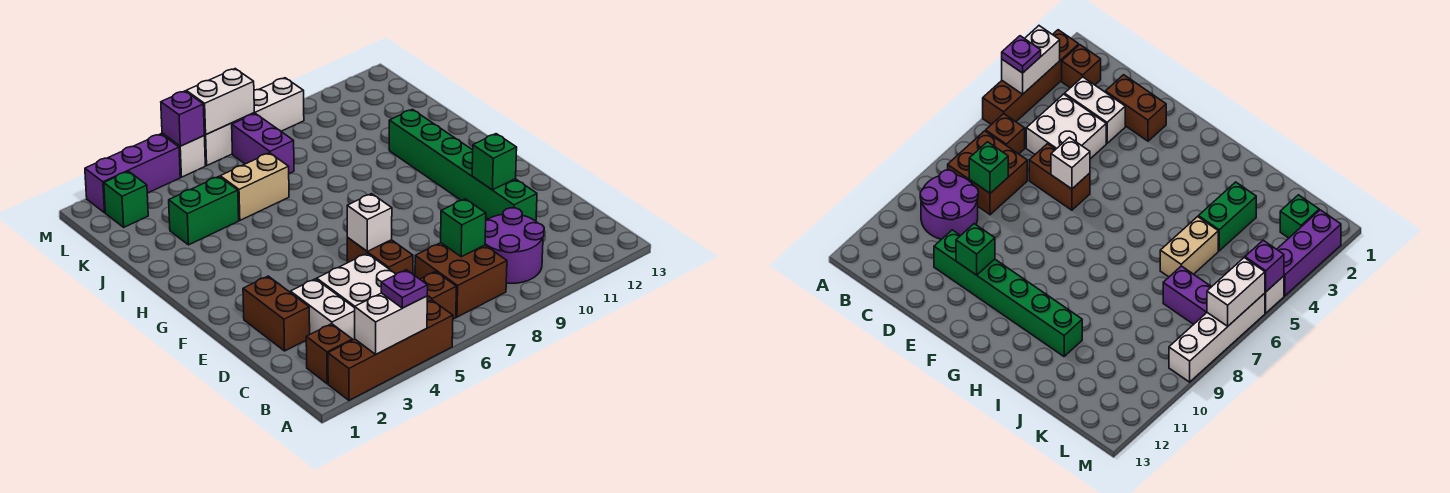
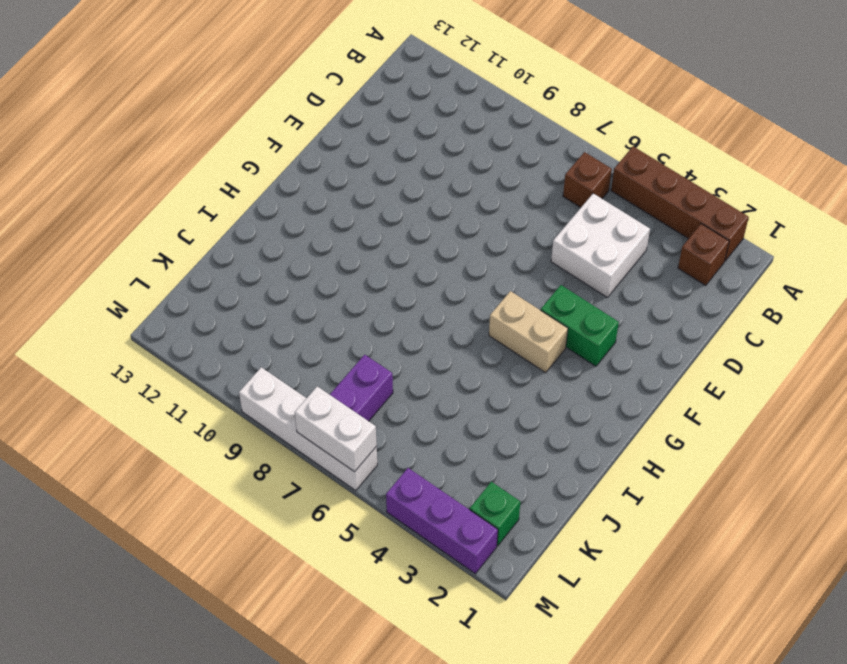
green 1x2 brick [541,285,619,366] -> green 1x2 brick moved to [169,177,239,245]
tan 1x2 brick [489,291,568,373] -> tan 1x2 brick moved to [220,153,289,220]
none -> brown 2x2 brick [415,243,507,317]
none -> purple 2x2 round brick [485,208,544,283]
none -> white 1x2 brick [290,279,355,340]

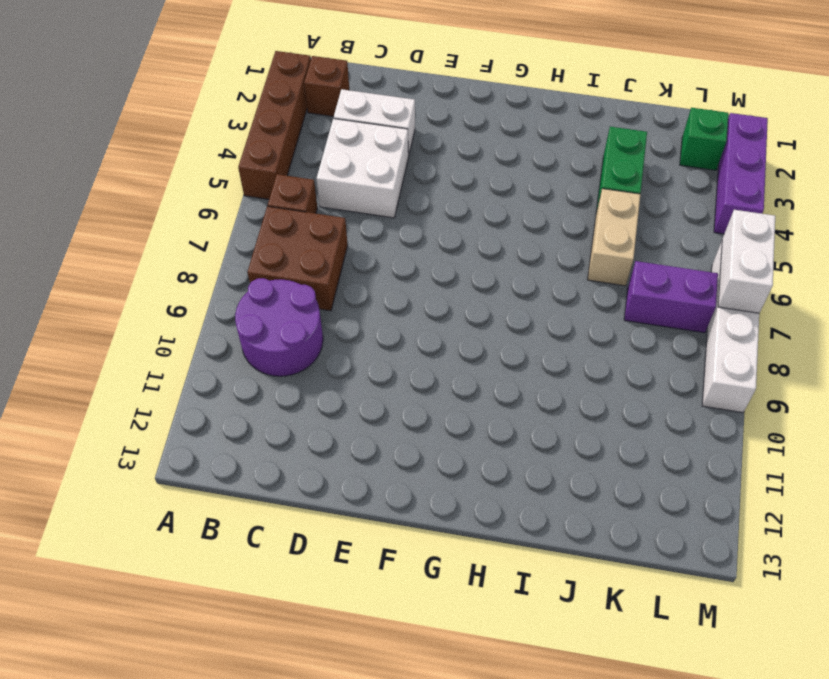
none -> brown 1x2 brick [243,276,310,351]
none -> brown 1x2 brick [347,237,413,274]
none -> green 1x6 brick [389,109,537,221]

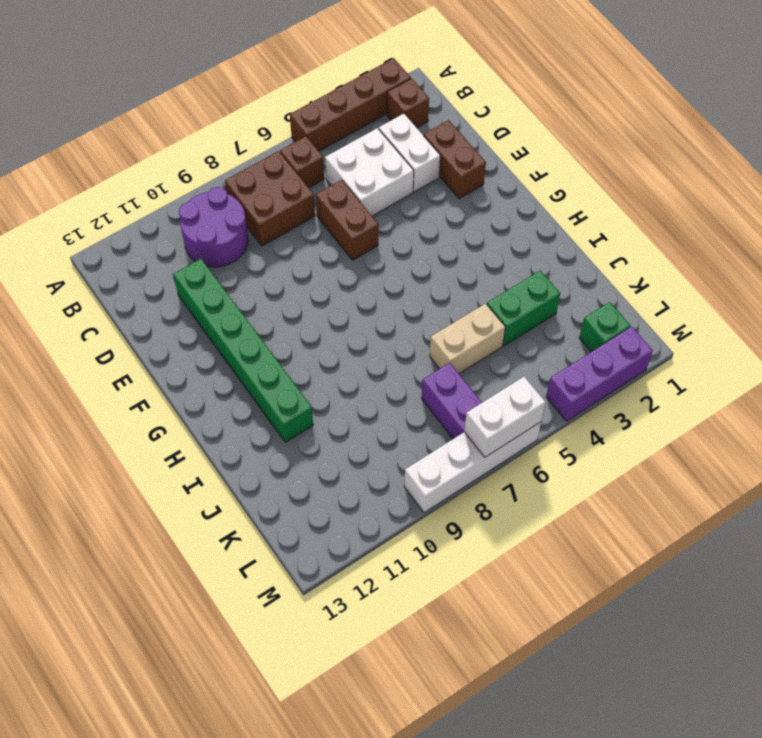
none -> white 1x1 brick [162,133,205,177]
none -> white 1x2 brick [355,293,427,354]
none -> green 1x1 brick [441,199,486,257]

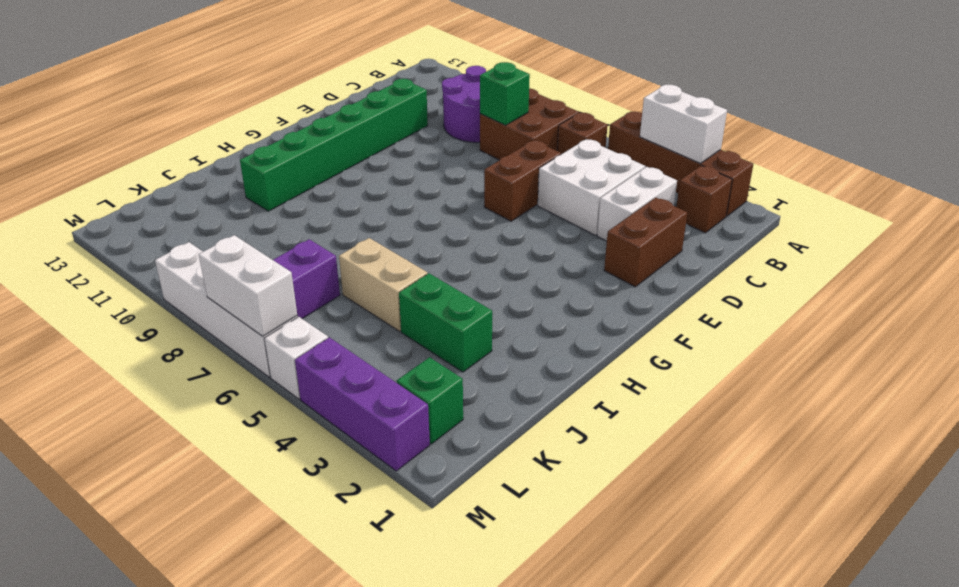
none -> white 1x1 brick [347,194,392,251]
none -> green 1x1 brick [472,134,517,190]
none -> purple 1x1 brick [161,91,204,146]

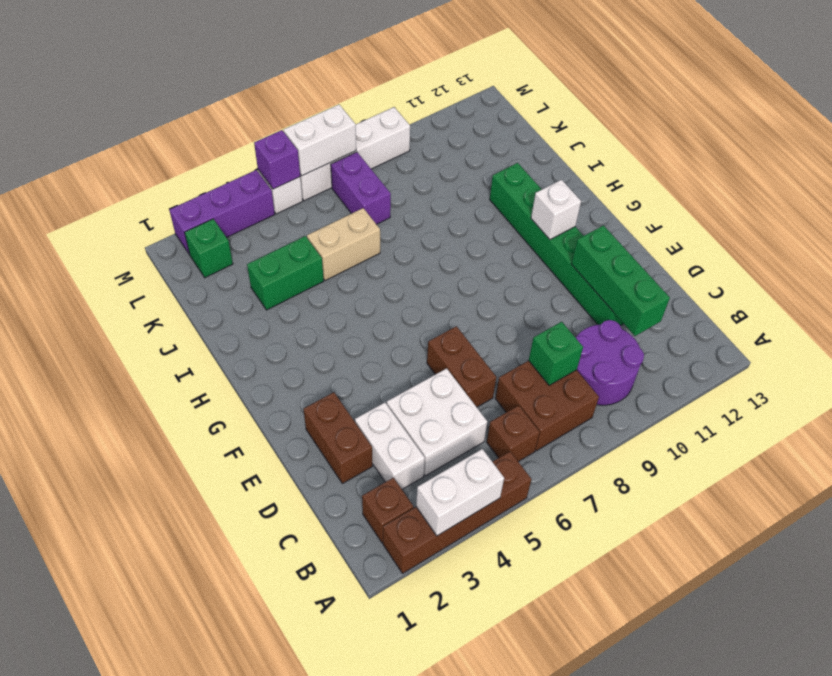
green 1x3 brick [571,226,670,336] -> green 1x1 brick [472,134,517,190]
white 1x1 brick [531,180,581,240] -> white 1x1 brick moved to [347,194,392,251]
none -> purple 1x1 plate [381,270,428,308]

